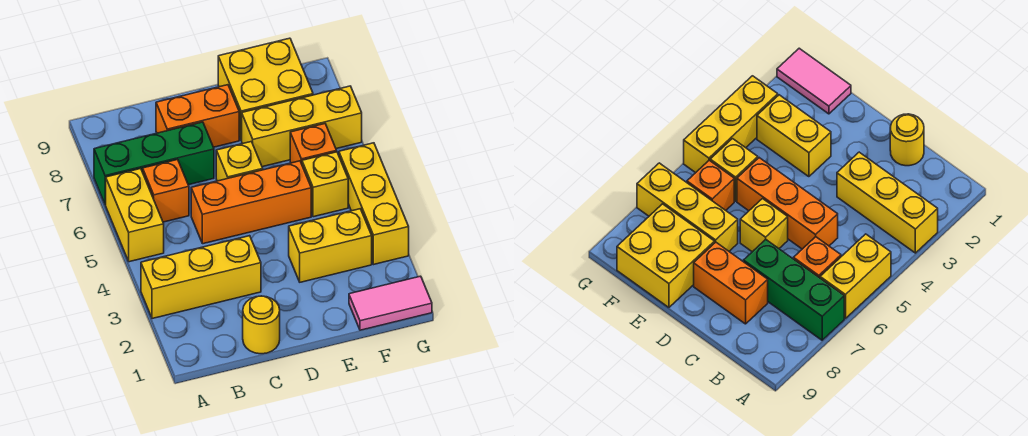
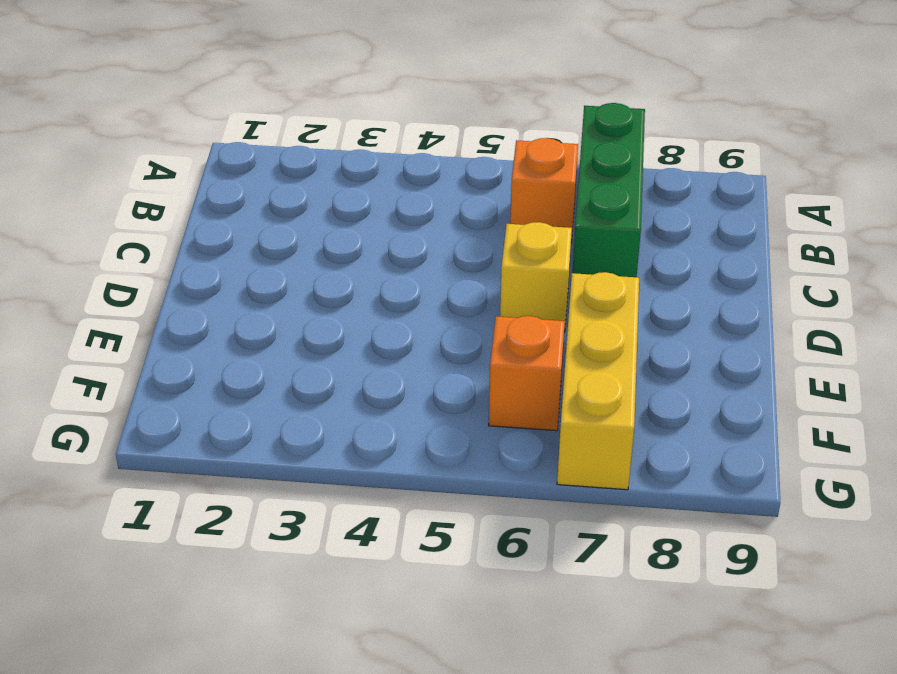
none -> yellow 1x3 brick [141,236,261,319]
none -> yellow 1x2 brick [106,169,164,262]
none -> yellow 1x1 round brick [243,296,280,354]

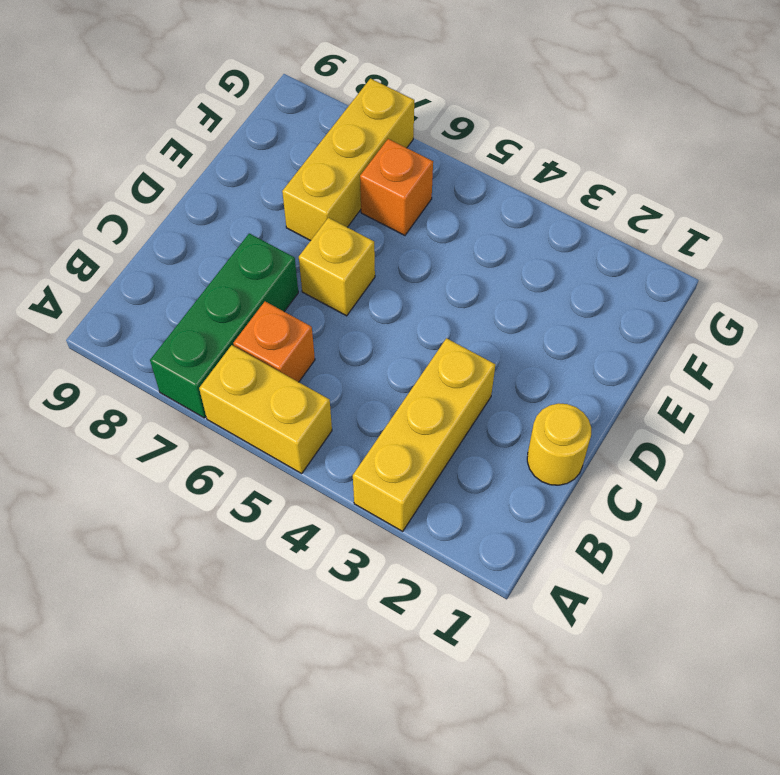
none -> orange 1x3 brick [191,161,311,244]
none -> orange 1x2 brick [156,85,239,147]
none -> yellow 1x2 brick [289,209,372,282]

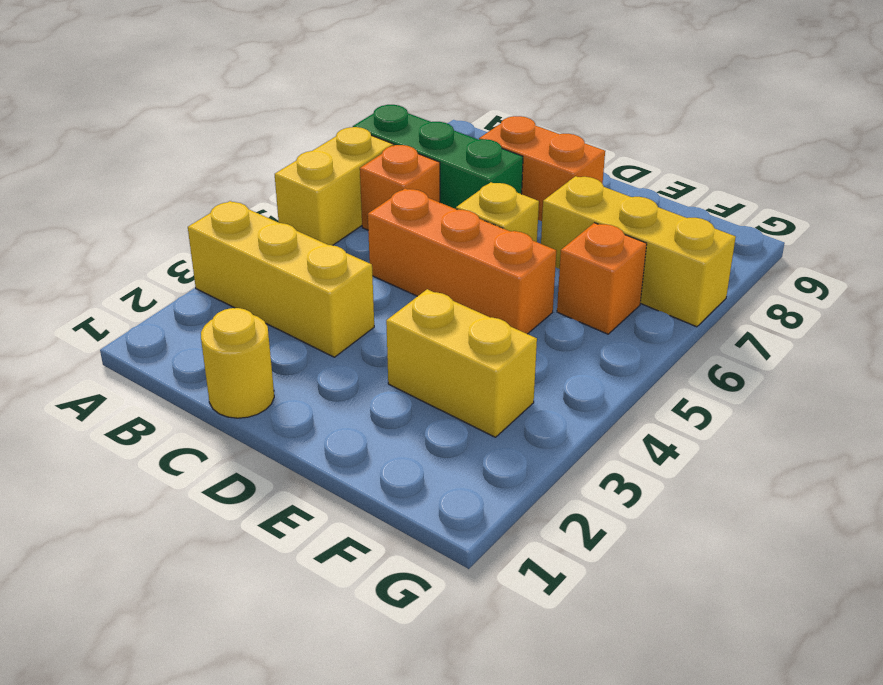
none -> yellow 2x2 brick [218,38,313,140]
none -> pink 1x2 tile [349,276,432,330]
none -> yellow 1x1 brick [302,152,348,217]

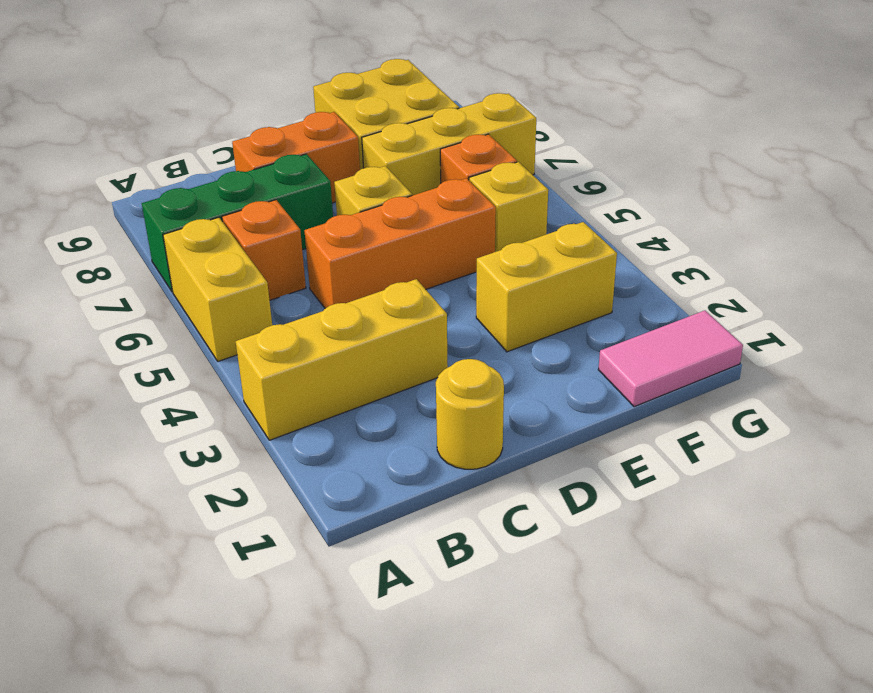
none -> yellow 1x3 brick [339,143,409,264]

